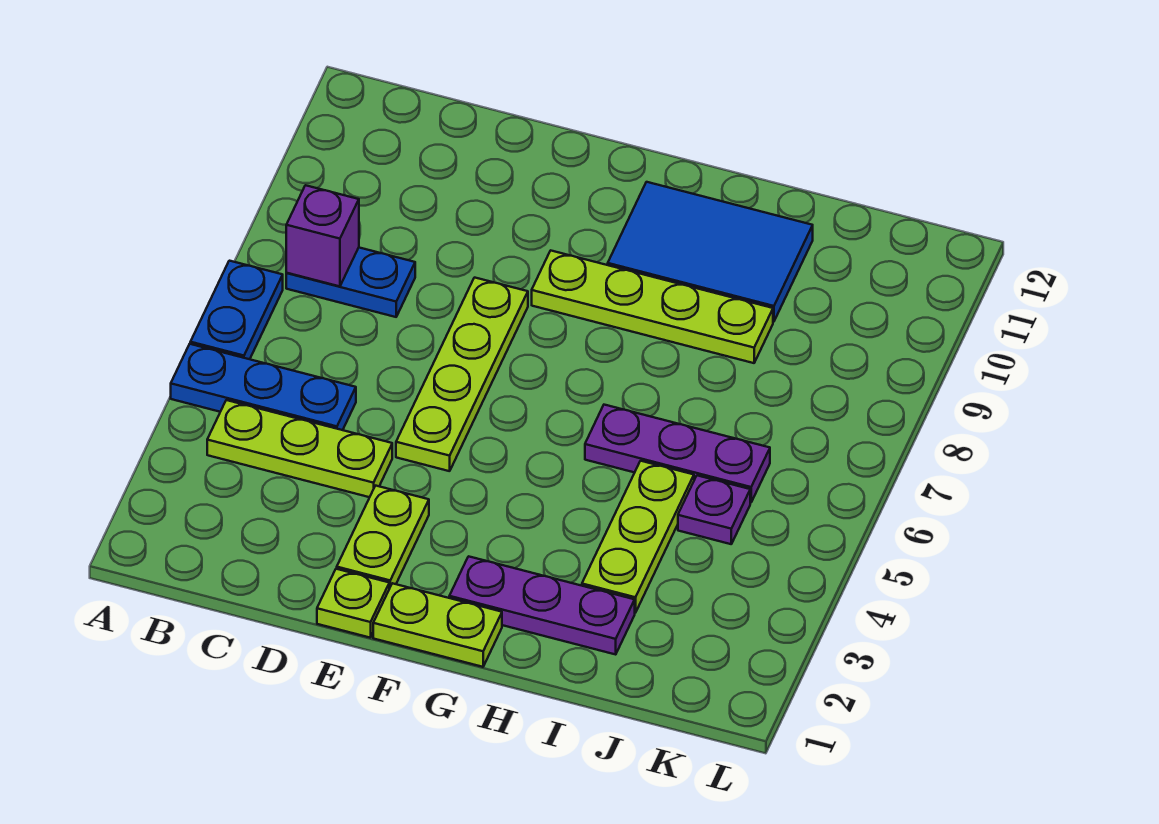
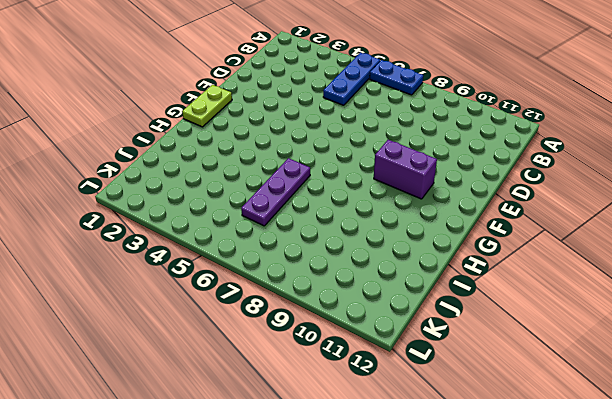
purple 1x2 brick [374,140,437,199] -> lime 1x4 plate [532,251,773,363]
none -> lime 1x3 plate [207,400,392,497]
none -> blue 1x2 plate [286,248,415,317]
none -> lime 1x1 plate [317,569,389,638]

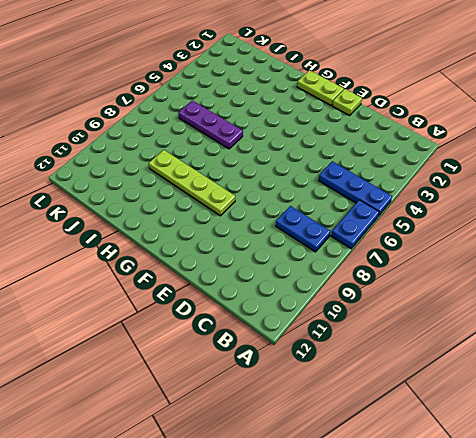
none -> lime 1x3 plate [207,400,392,497]
none -> lime 1x2 plate [337,486,429,589]
none -> lime 1x4 plate [396,278,528,471]

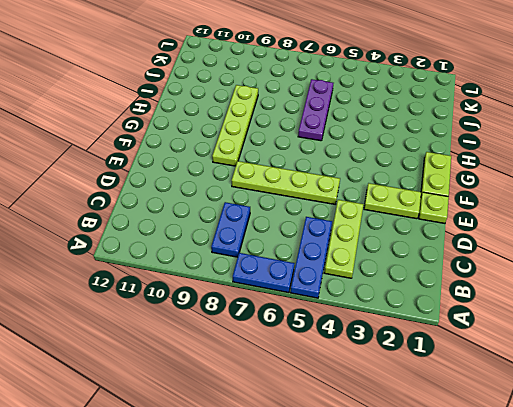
none -> purple 1x3 plate [449,556,635,654]
none -> blue 2x3 tile [608,182,813,322]
none -> lime 1x3 plate [582,461,694,613]

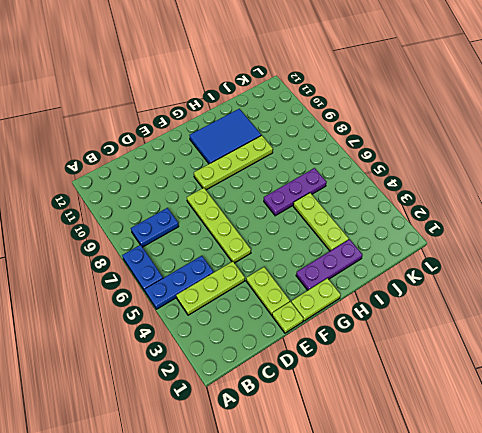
none -> purple 1x1 plate [678,475,750,544]
none -> purple 1x1 brick [286,185,359,286]

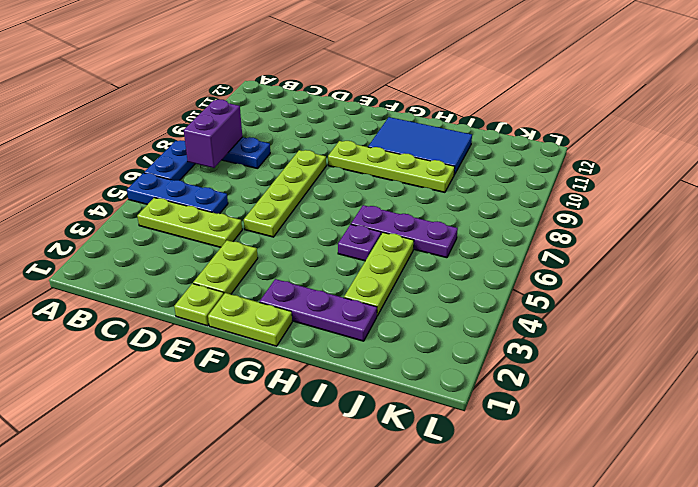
purple 1x2 brick [184,100,242,168] -> purple 1x1 brick [286,185,359,286]
purple 1x1 plate [338,224,381,261] -> purple 1x1 plate moved to [678,475,750,544]

